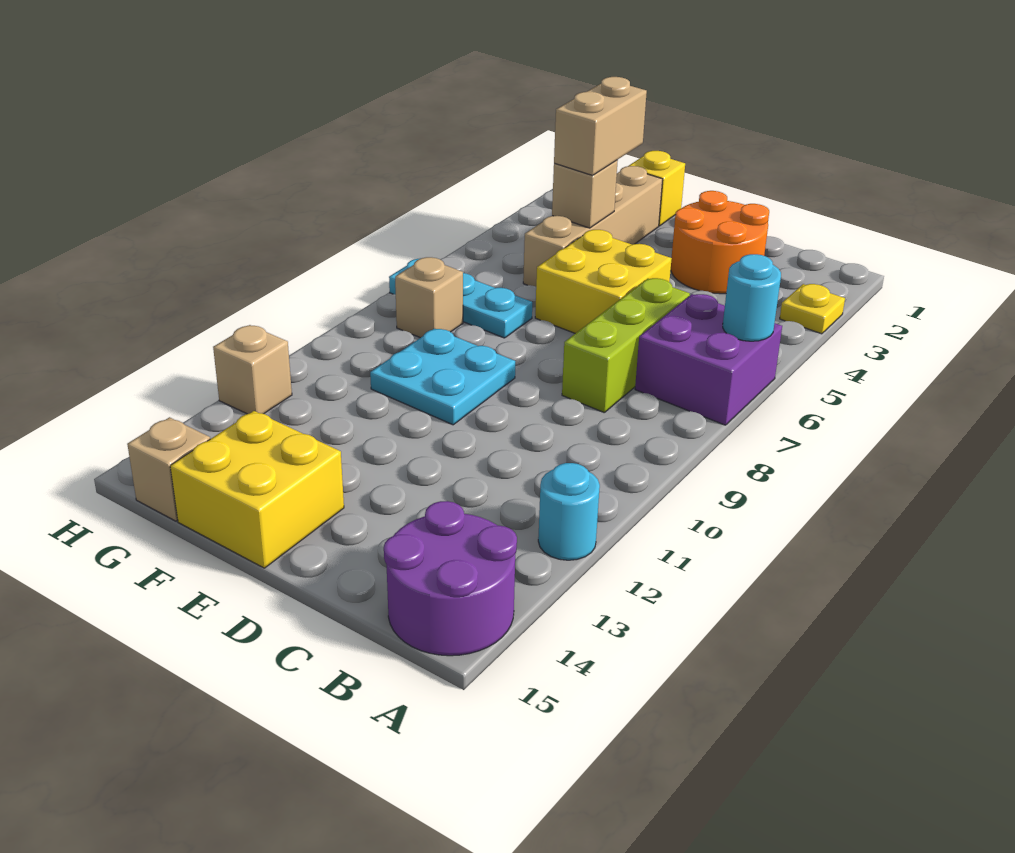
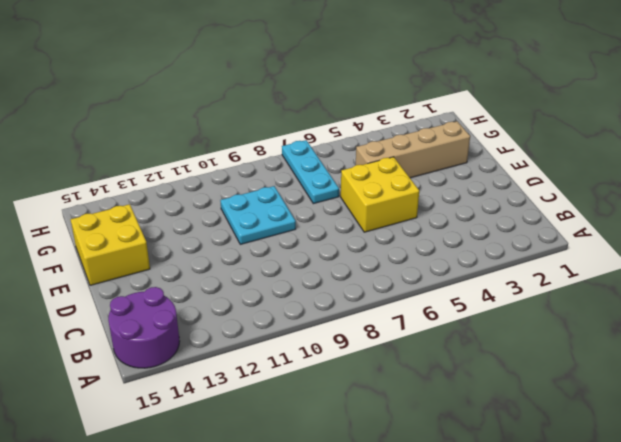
none -> yellow 1x1 plate [780,284,845,334]
none -> purple 2x2 brick [635,294,782,425]
none -> cyan 1x1 round brick [538,463,600,560]

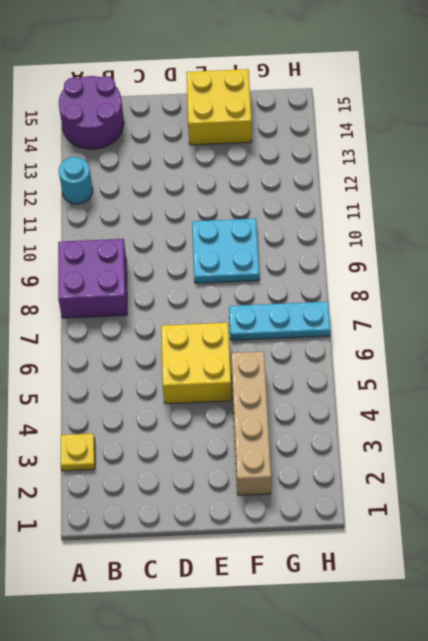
purple 2x2 brick [58,239,127,318] -> purple 2x2 brick moved to [635,294,782,425]
none -> orange 2x2 round brick [671,191,769,294]
none -> lime 1x3 brick [562,278,690,412]
none -> yellow 1x1 brick [629,151,685,226]

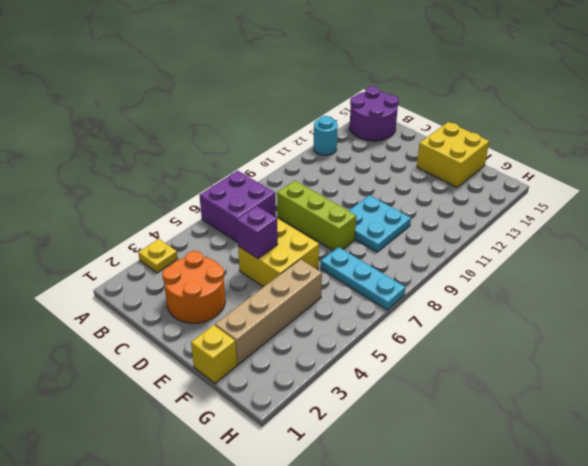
lime 1x3 brick [277,181,356,251] -> lime 1x3 brick turned to [562,278,690,412]
purple 1x1 brick [237,206,278,258] -> none
none -> tan 1x1 brick [395,257,463,338]
none -> tan 1x1 brick [127,417,210,521]
none -> tan 1x1 brick [213,325,292,414]

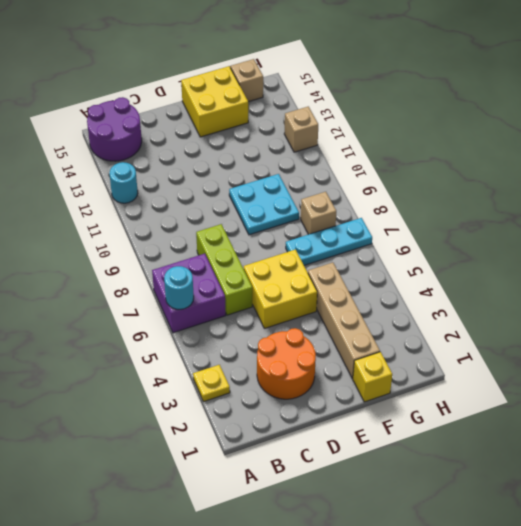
none -> tan 1x1 brick [552,160,618,228]
none -> tan 1x2 brick [554,77,647,175]

